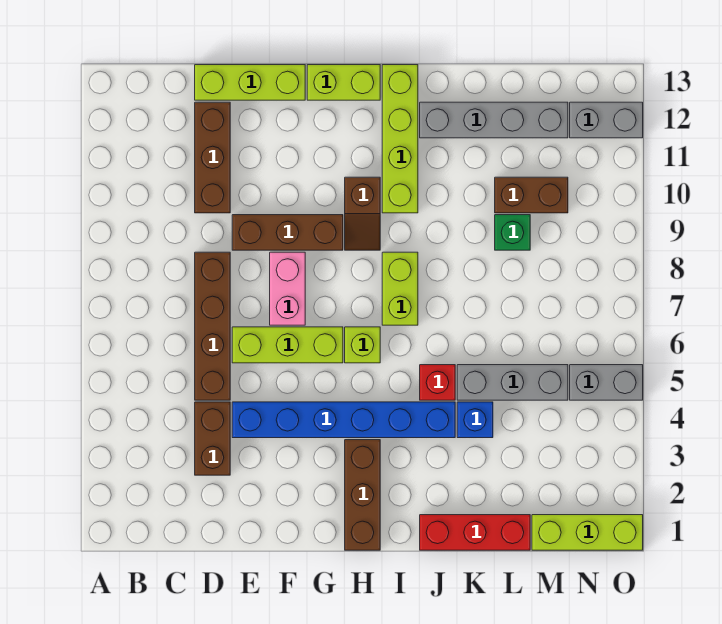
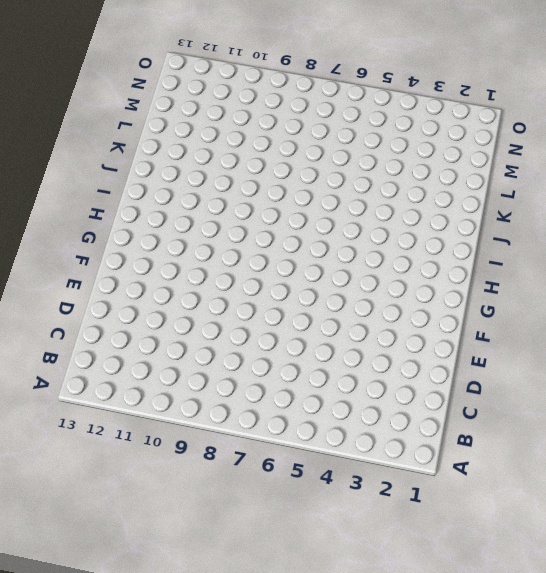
none -> brown 1x2 brick [195,402,230,475]
none -> brown 1x4 brick [195,252,230,400]
none -> brown 1x3 brick [195,102,230,213]

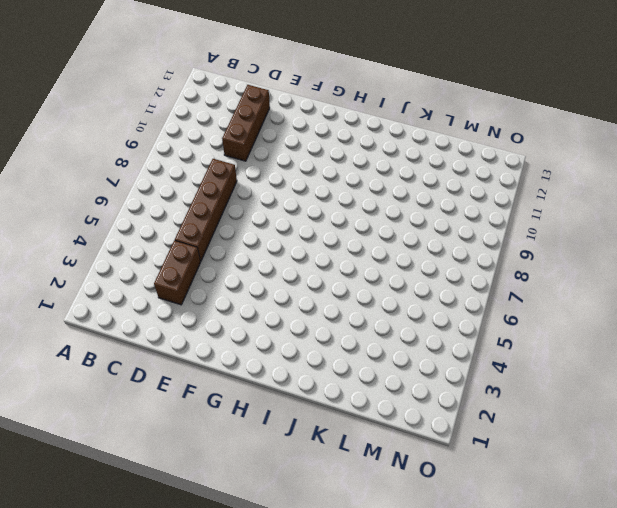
none -> lime 1x3 brick [195,65,305,100]
none -> blue 1x6 brick [232,402,455,438]
none -> lime 1x3 brick [232,327,343,363]

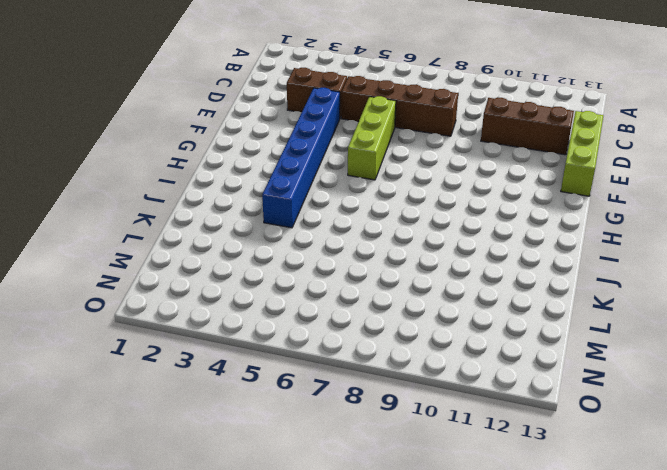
none -> brown 1x3 brick [232,215,343,250]
none -> pink 1x2 brick [270,252,305,325]
none -> lime 1x2 brick [307,65,380,100]

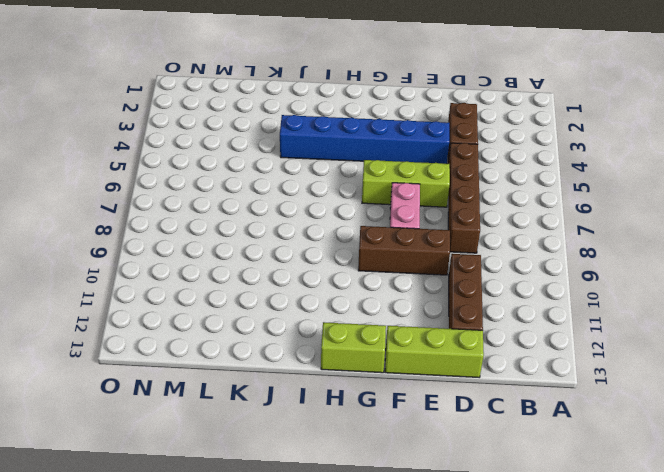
none -> brown 1x3 brick [345,440,380,550]
none -> lime 1x1 brick [345,327,380,363]
none -> brown 1x2 slope [345,177,380,250]

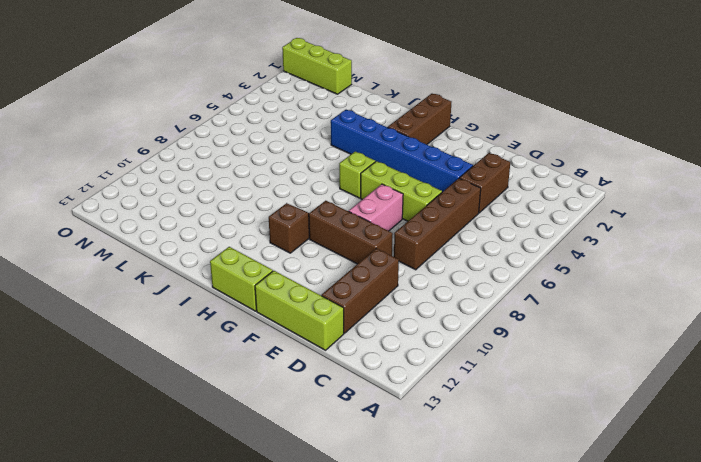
none -> lime 1x2 brick [382,252,418,325]
none -> lime 1x4 brick [382,65,418,213]
none -> red 1x3 brick [420,515,530,550]

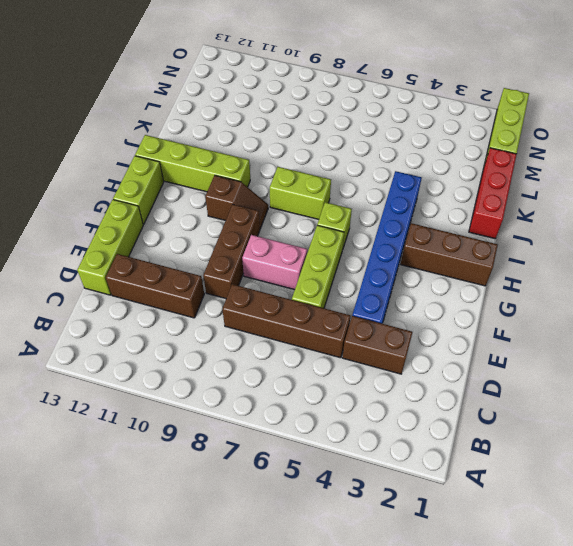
none -> red 1x1 brick [420,365,455,400]
none -> grey 1x4 brick [420,102,568,138]
none -> blue 1x1 brick [457,402,493,438]

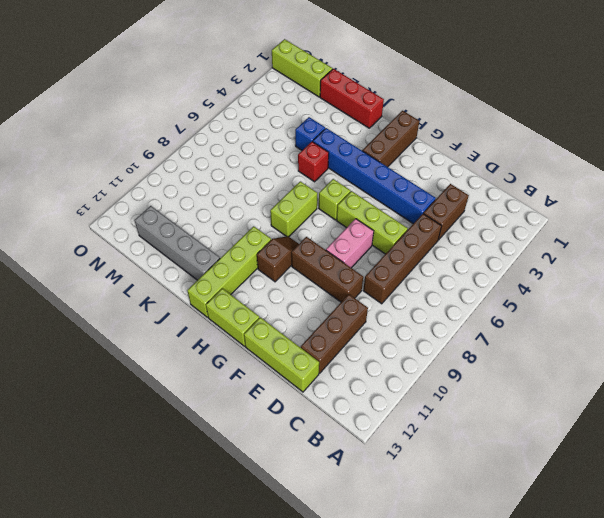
none -> grey 1x3 brick [457,365,568,400]
none -> green 1x1 brick [495,215,530,250]
none -> brown 1x2 brick [495,177,568,213]

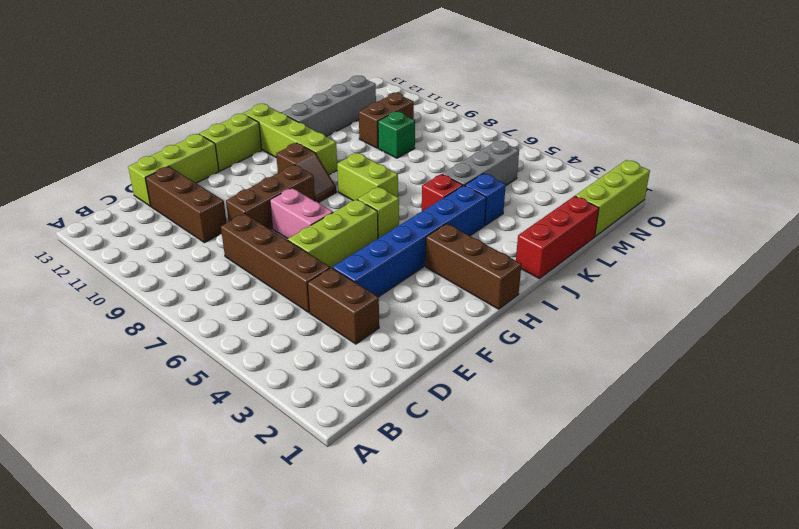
none -> grey 1x2 brick [570,365,643,400]
none -> grey 1x2 brick [570,102,643,138]

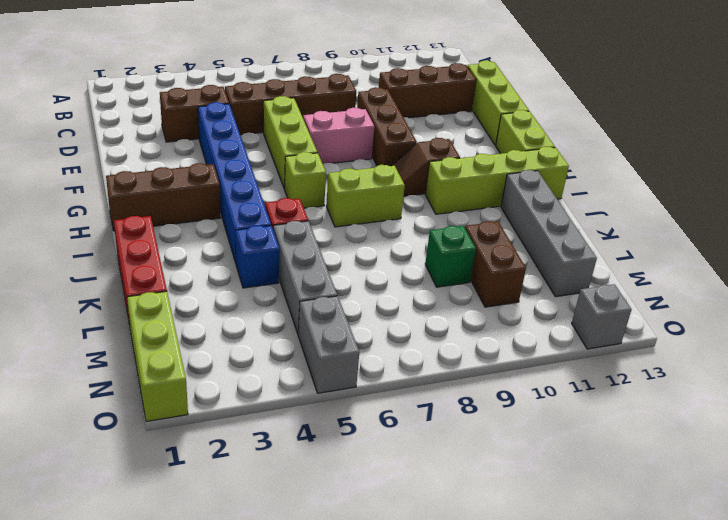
grey 1x1 brick [572,284,632,349] -> grey 1x2 brick [570,102,643,138]

